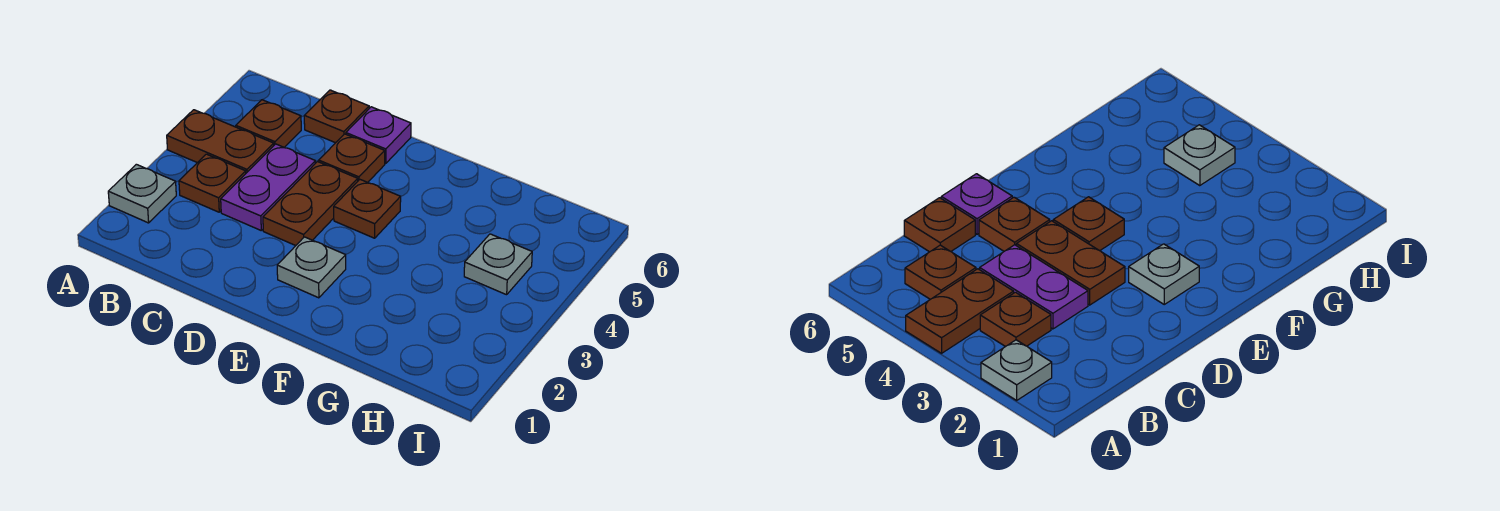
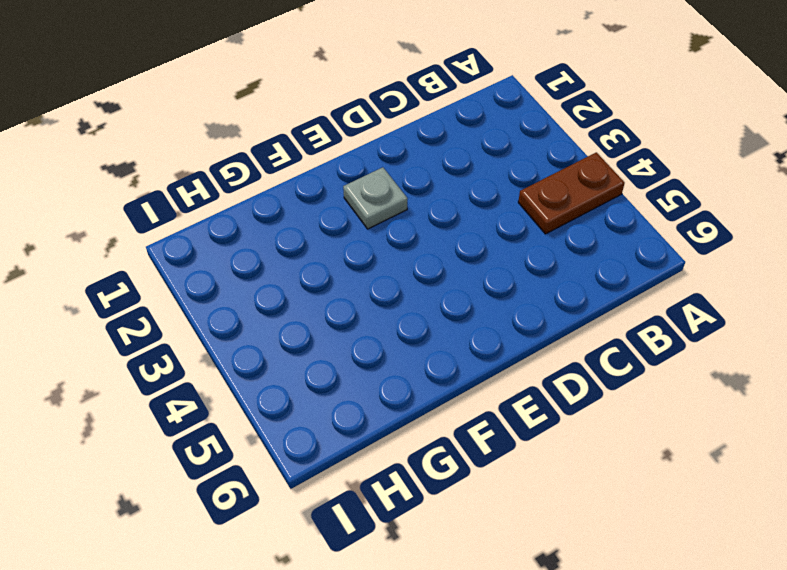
none -> grey 1x1 plate [108,164,176,223]
none -> brown 1x1 plate [179,154,246,212]
none -> brown 1x1 plate [236,100,301,147]

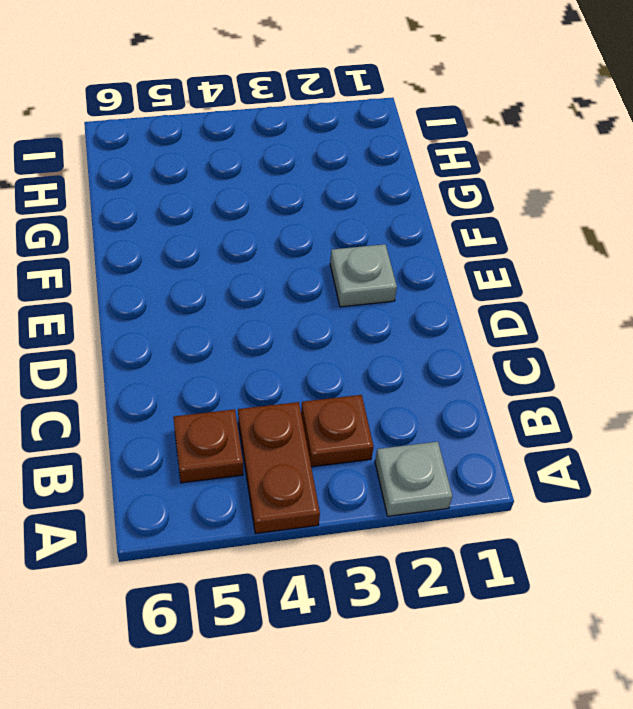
none -> purple 1x2 plate [221,144,315,230]
none -> brown 1x1 plate [304,90,369,143]
none -> brown 1x2 plate [263,162,358,246]

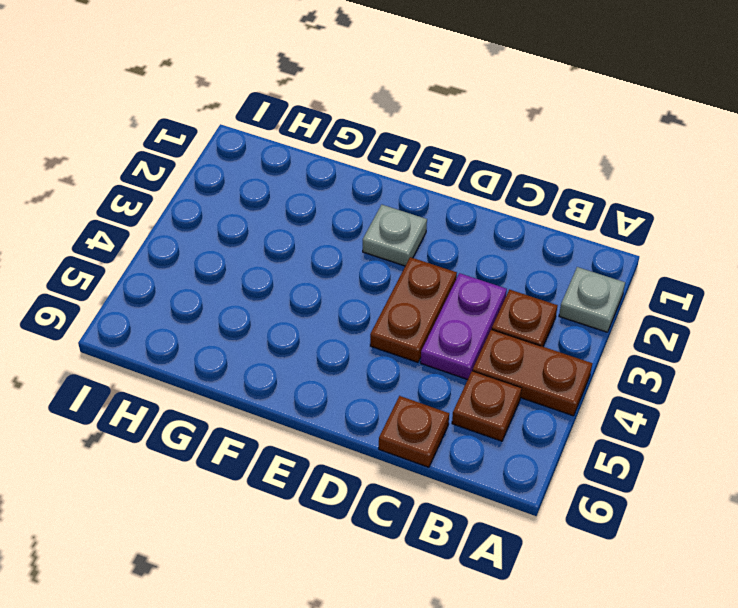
none -> brown 1x1 plate [319,134,385,182]
none -> purple 1x1 plate [346,107,411,164]
none -> brown 1x1 plate [334,179,401,238]

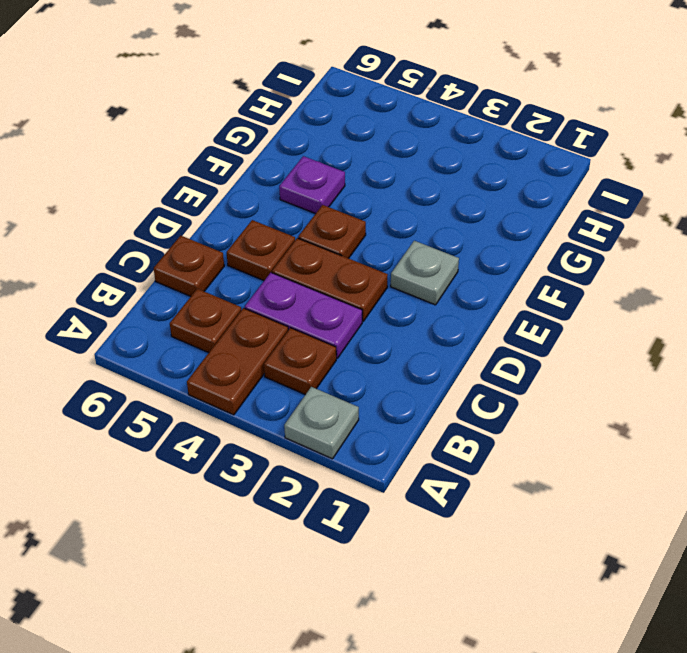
purple 1x1 plate [279,156,345,214] -> purple 1x1 plate moved to [346,107,411,164]
none -> grey 1x1 plate [464,234,532,295]

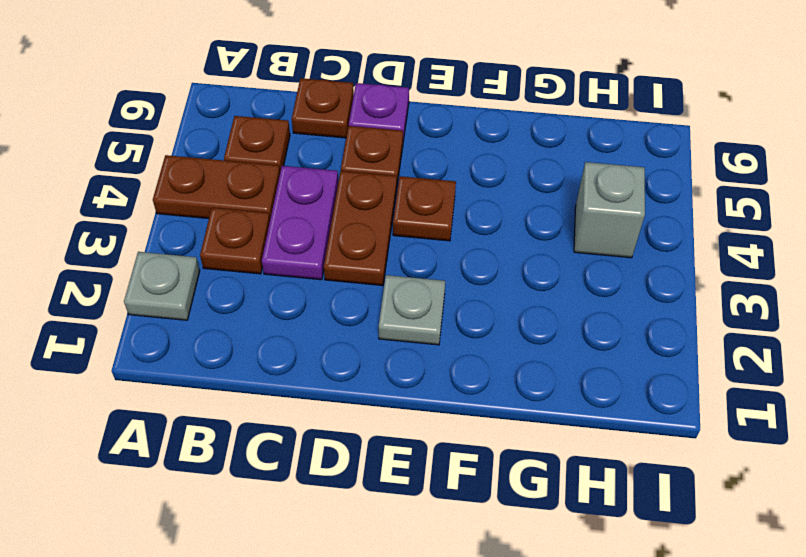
grey 1x1 brick [574,162,645,258] -> grey 1x1 plate [464,234,532,295]

